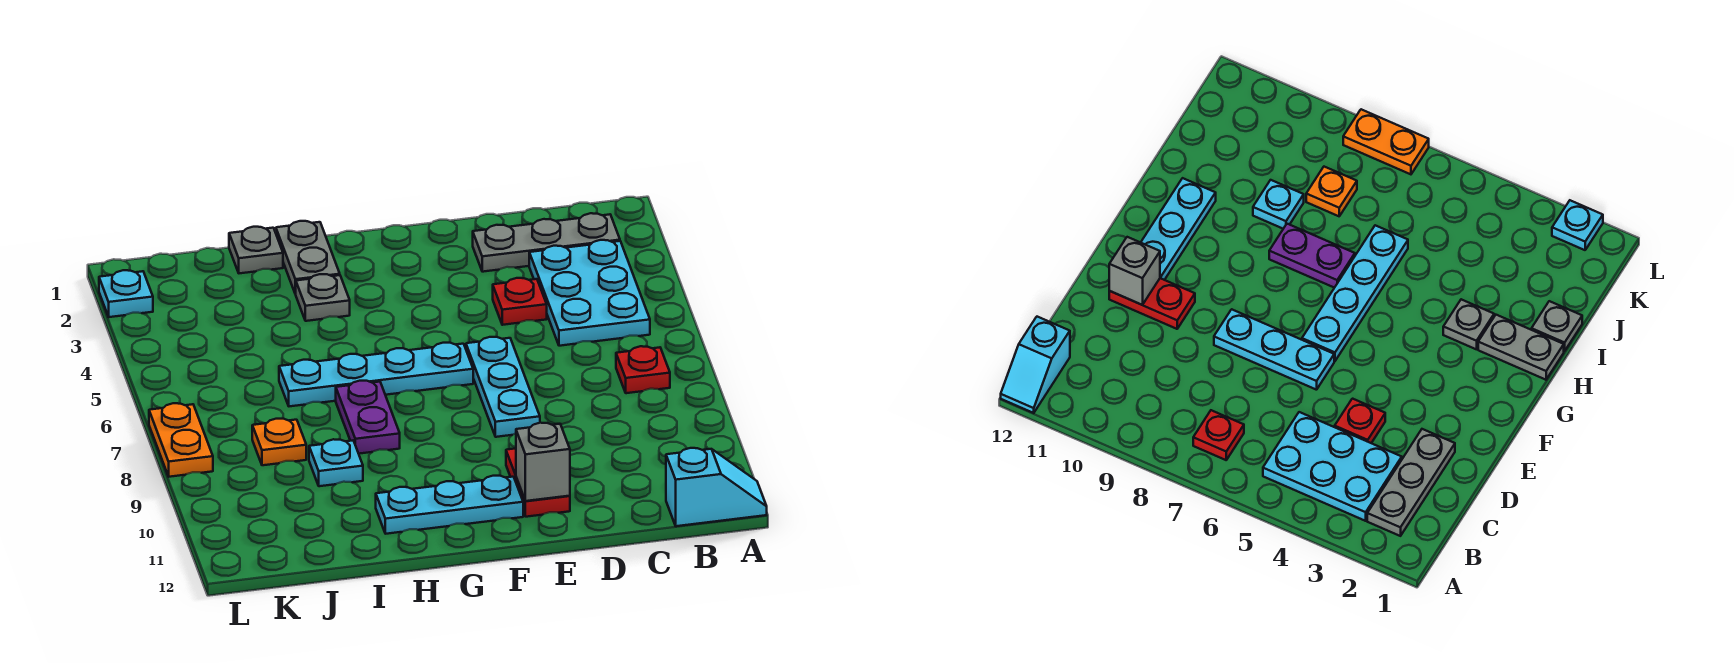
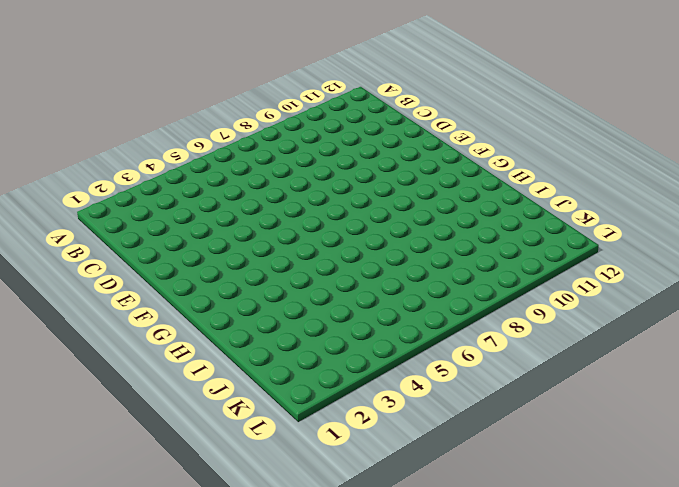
none -> cyan 1x2 slope [666,448,767,526]
none -> grey 1x3 plate [473,213,620,272]
none -> cyan 2x3 plate [529,240,650,346]

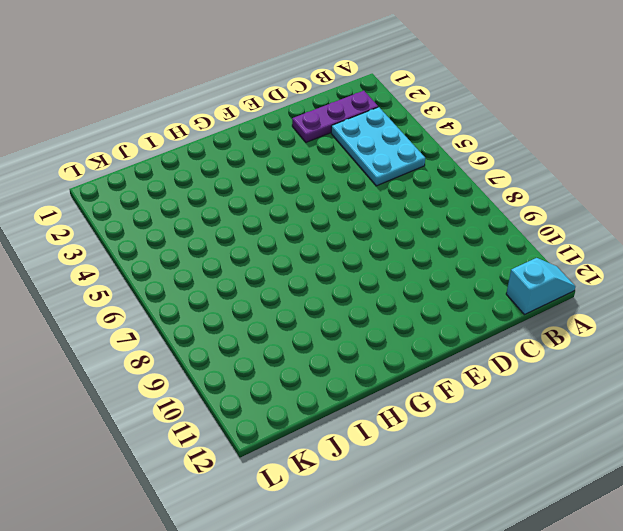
purple 1x3 plate [292,91,378,142] -> grey 1x3 plate [473,213,620,272]
none -> red 1x1 plate [616,346,670,393]
none -> red 1x1 plate [493,278,547,325]
none -> cyan 1x3 plate [466,337,540,437]

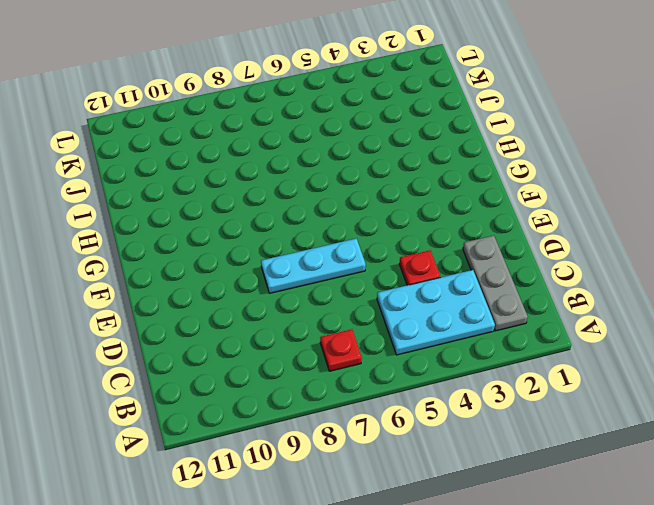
none -> cyan 1x2 slope [666,448,767,526]
none -> red 1x2 plate [506,448,570,517]
none -> cyan 1x4 plate [279,343,473,406]

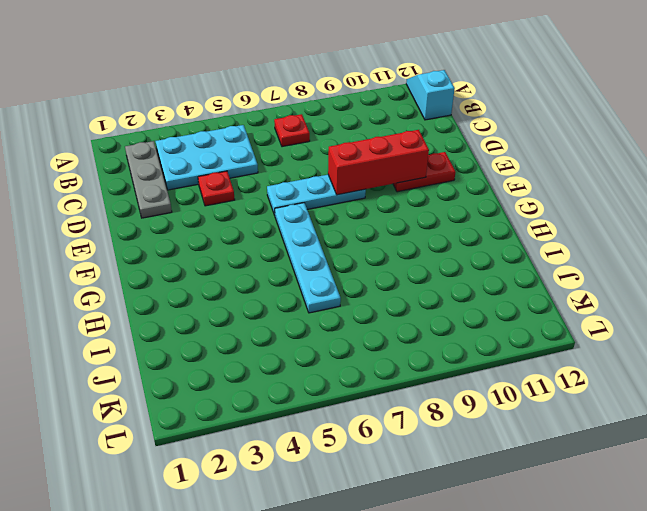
red 1x3 brick [328,130,429,195] -> none
none -> cyan 1x3 plate [376,476,523,534]
none -> grey 1x2 plate [276,221,340,294]
none -> grey 1x1 plate [296,274,350,321]

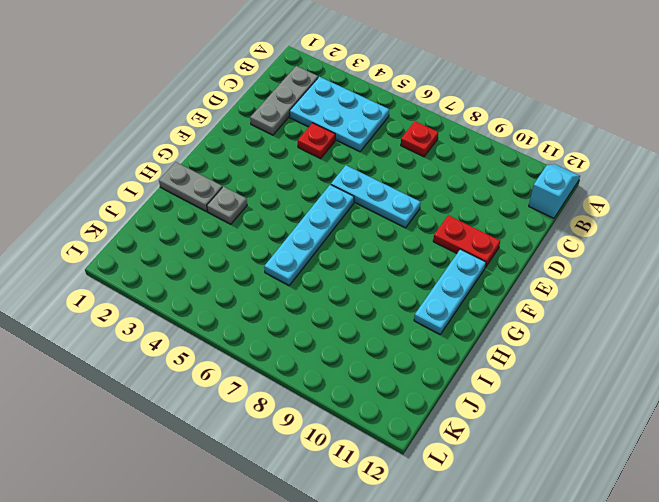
none -> purple 1x2 plate [336,381,400,454]
none -> grey 1x1 plate [229,227,283,273]
none -> cyan 1x1 plate [309,439,363,486]

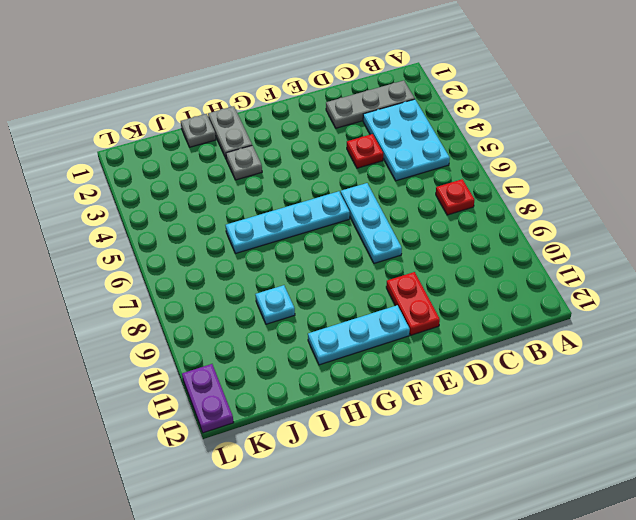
purple 1x2 plate [182,364,234,433] -> purple 1x2 plate moved to [336,381,400,454]
none -> cyan 1x2 slope [666,448,767,526]
none -> orange 1x1 plate [252,419,306,465]
none -> cyan 1x1 plate [99,270,153,317]

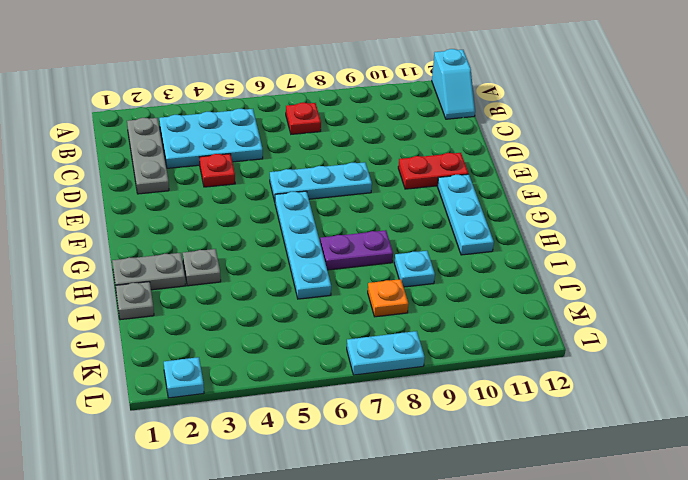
cyan 1x2 slope [432,49,475,119] -> cyan 1x2 slope turned to [666,448,767,526]
cyan 1x2 plate [347,331,425,375] -> orange 1x2 plate [149,403,213,477]
none -> grey 1x1 brick [516,423,570,501]

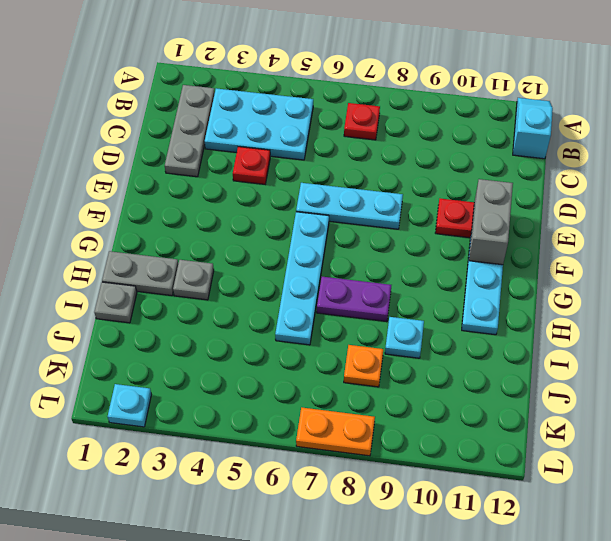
grey 1x2 brick [469,179,513,265] -> grey 1x1 brick [516,423,570,501]

